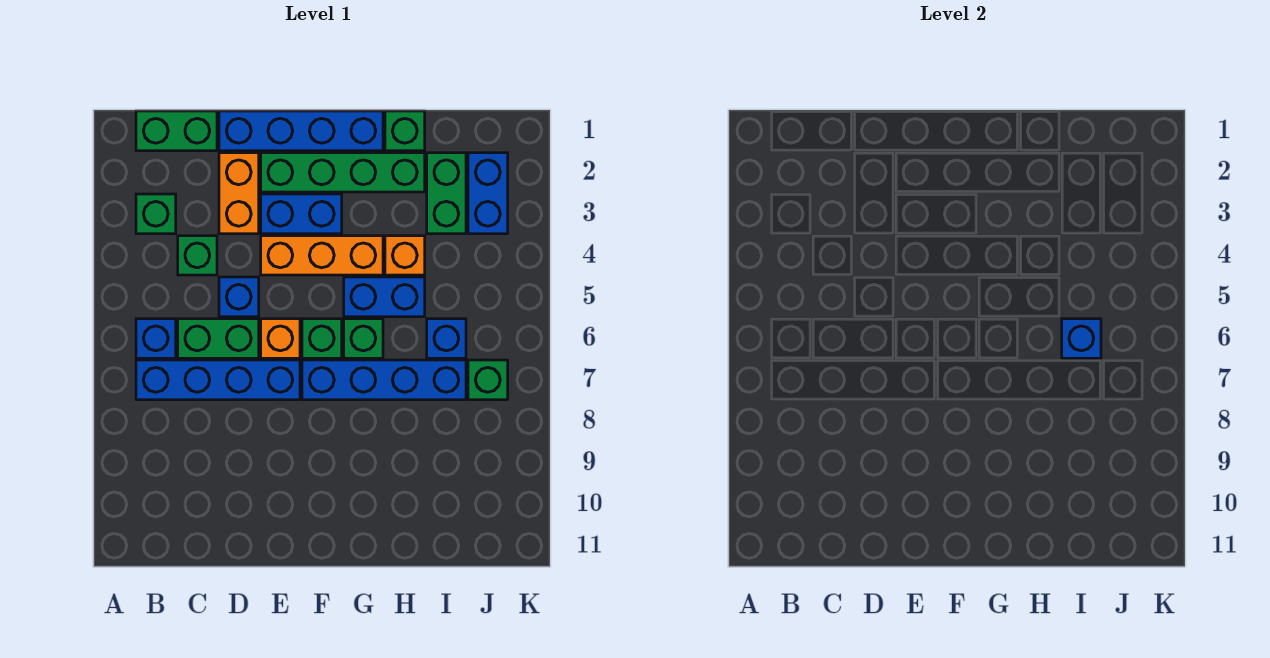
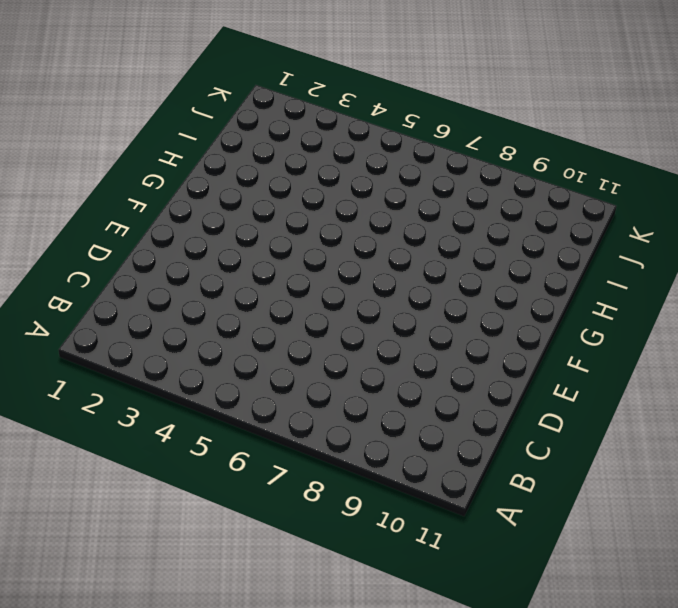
none -> green 1x2 brick [136,111,217,151]
none -> green 1x1 brick [136,194,176,234]
none -> blue 1x1 brick [136,319,176,358]

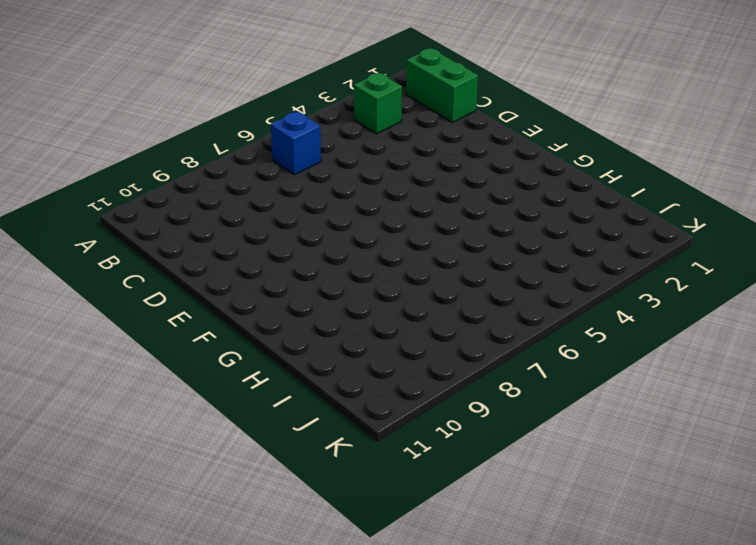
none -> blue 1x4 brick [136,360,300,400]
none -> green 1x1 brick [178,236,217,275]
none -> green 1x2 brick [178,319,259,358]

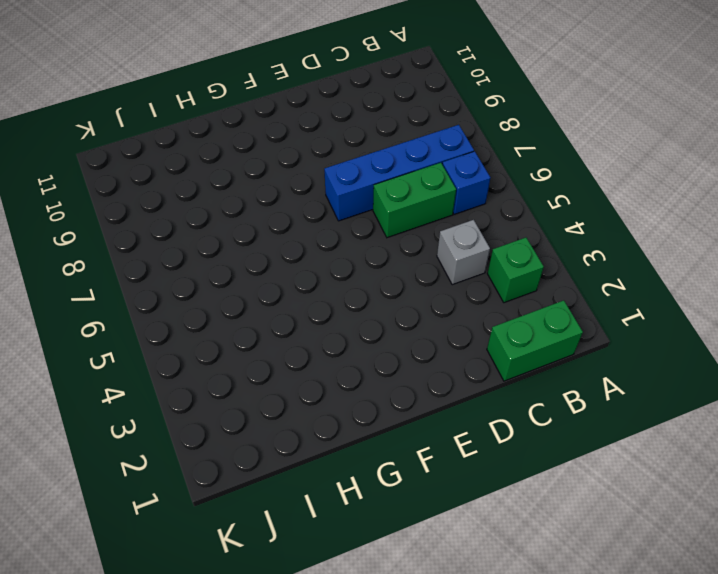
grey 1x1 brick [437,220,490,285] -> green 1x1 brick [178,236,217,275]
none -> blue 1x4 brick [219,111,383,151]
none -> orange 1x2 brick [219,153,259,234]
none -> blue 1x1 brick [219,277,259,317]

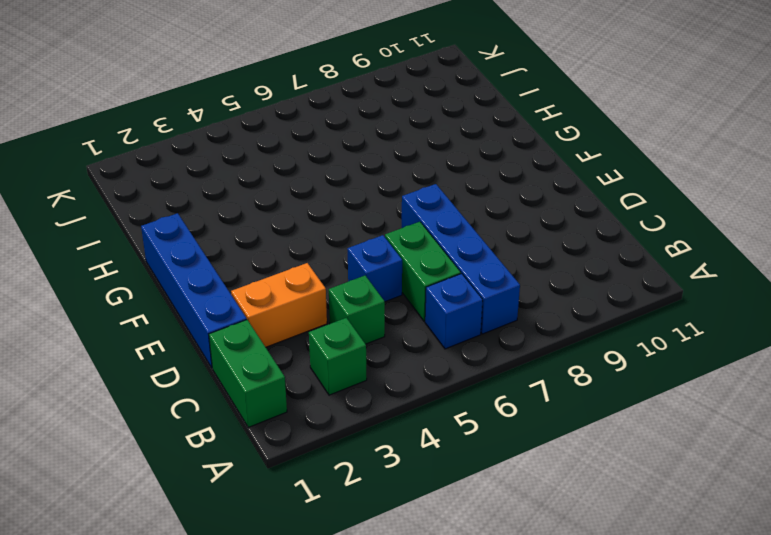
none -> green 1x4 brick [261,153,425,192]
none -> blue 1x2 brick [261,194,342,234]
none -> orange 1x3 brick [261,236,383,275]

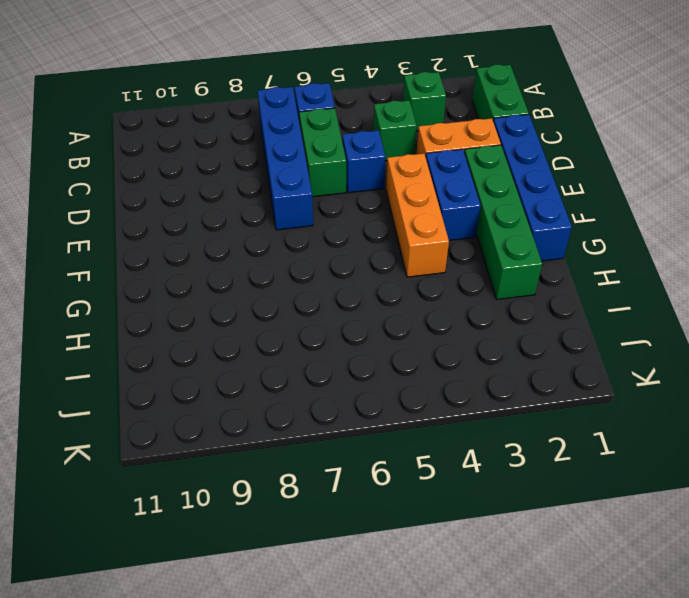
none -> orange 1x1 brick [261,319,300,358]
none -> green 1x1 brick [302,319,342,358]
none -> blue 1x4 brick [302,360,466,400]

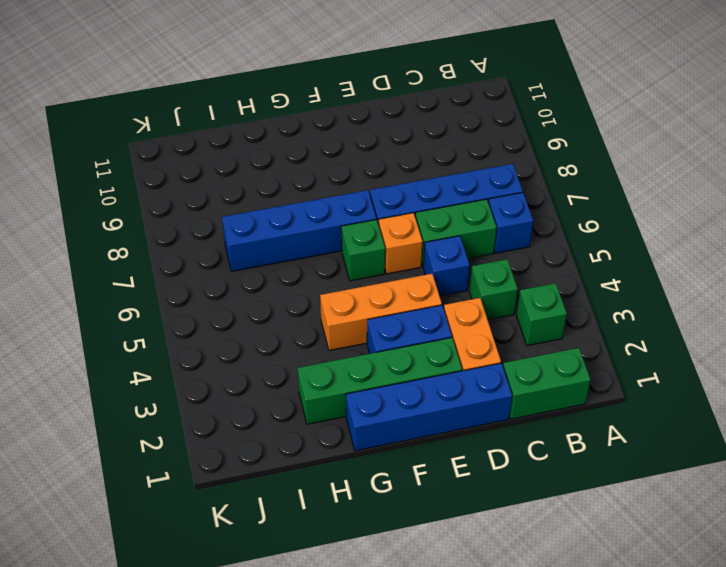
none -> blue 1x2 brick [344,277,425,317]
none -> green 1x1 brick [344,319,383,358]
none -> green 1x1 brick [385,111,425,151]

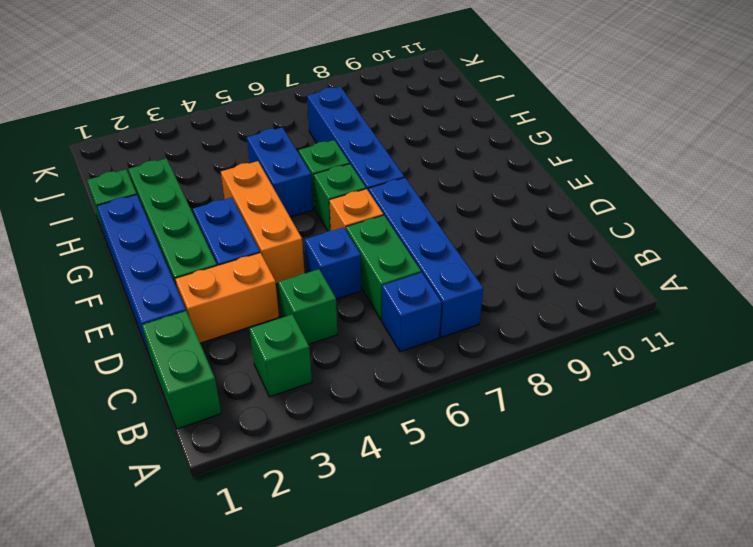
none -> orange 1x1 brick [385,236,425,275]
none -> green 1x2 brick [427,153,466,234]
none -> blue 1x1 brick [427,319,466,358]

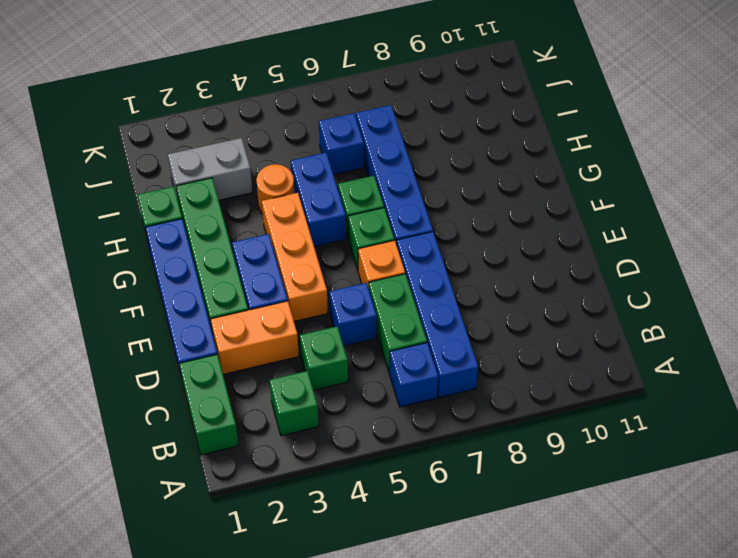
orange 1x1 round brick [256,164,294,214] -> orange 1x1 brick [385,236,425,275]
grey 1x2 brick [168,138,253,203] -> green 1x2 brick [427,153,466,234]
none -> blue 1x2 brick [468,153,508,234]
none -> green 1x1 brick [468,360,508,400]
none -> blue 1x1 brick [1062,319,1101,358]

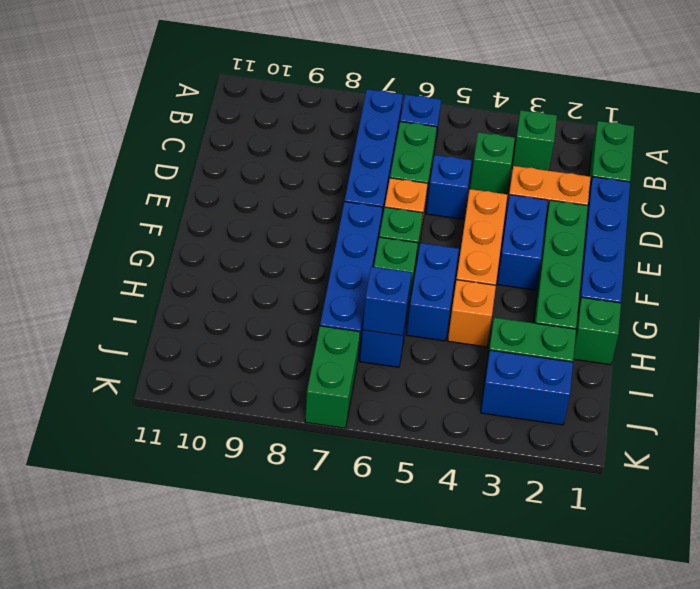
green 1x2 brick [305,326,360,428] -> green 1x1 brick [468,360,508,400]

